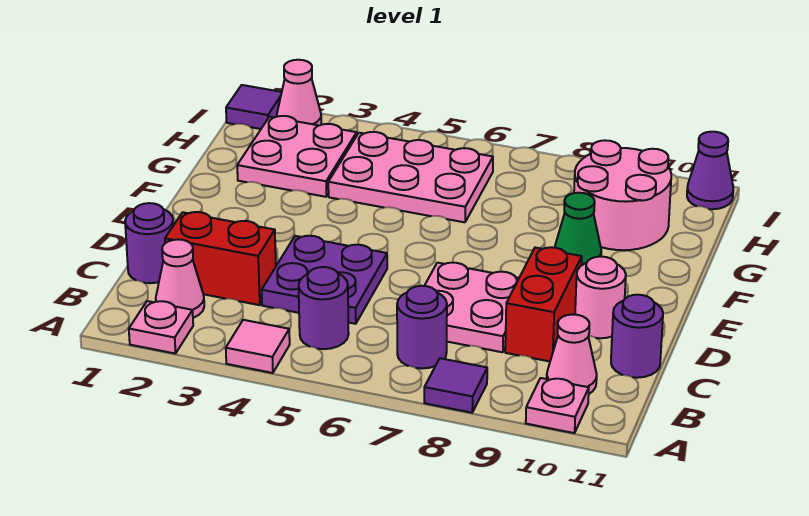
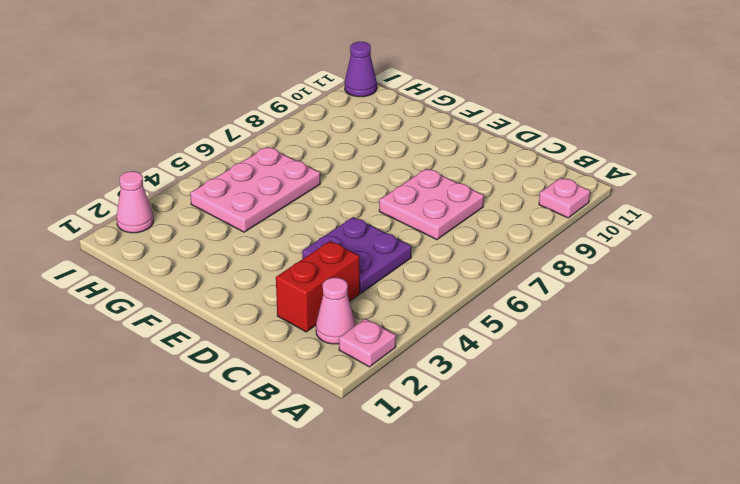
none -> pink 1x1 tile [226,320,290,373]
none -> purple 1x1 tile [424,358,487,413]
none -> purple 1x1 round brick [299,267,349,349]

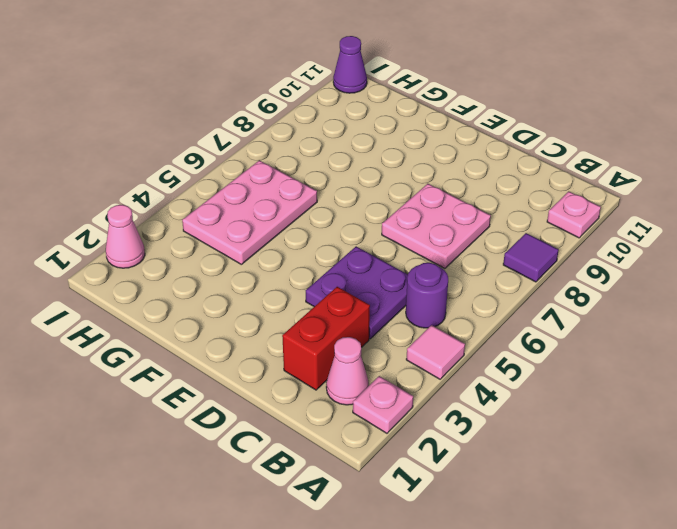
none -> purple 1x1 round brick [397,286,447,369]
none -> pink 1x1 cone [547,314,597,394]
none -> purple 1x1 round brick [125,203,173,283]

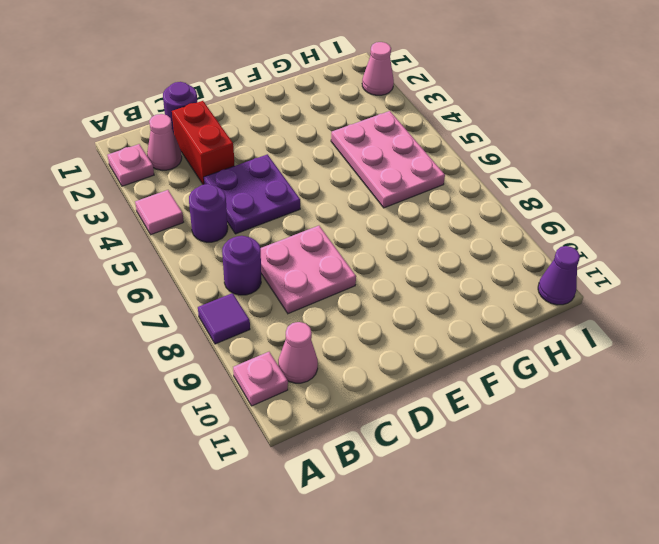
none -> red 1x2 brick [505,247,582,361]
none -> purple 1x1 round brick [611,295,663,378]
none -> pink 1x1 round brick [575,257,626,338]

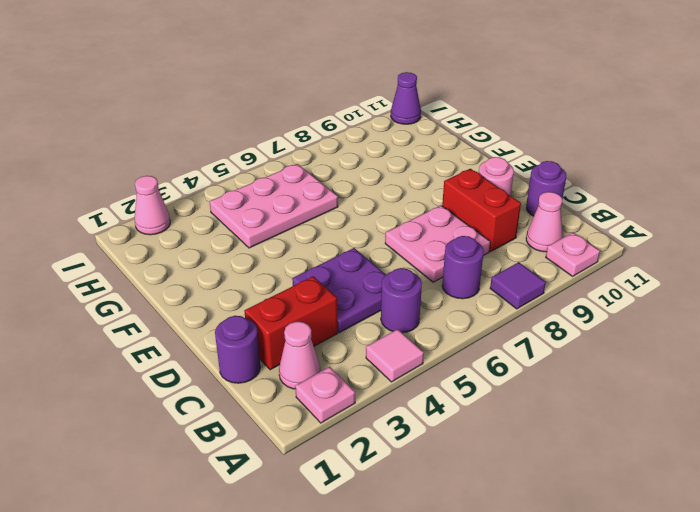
none -> green 1x1 cone [555,193,601,265]
none -> pink 2x2 plate [237,116,357,197]
none -> pink 2x2 round brick [574,140,671,250]

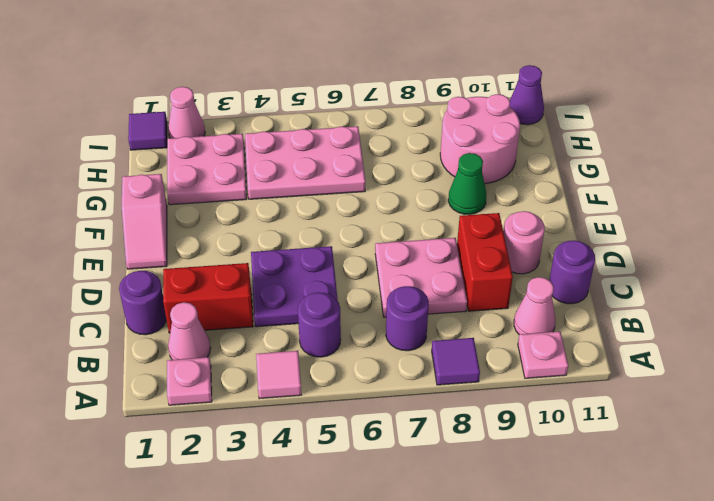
pink 1x2 slope [122,174,167,269] -> none

